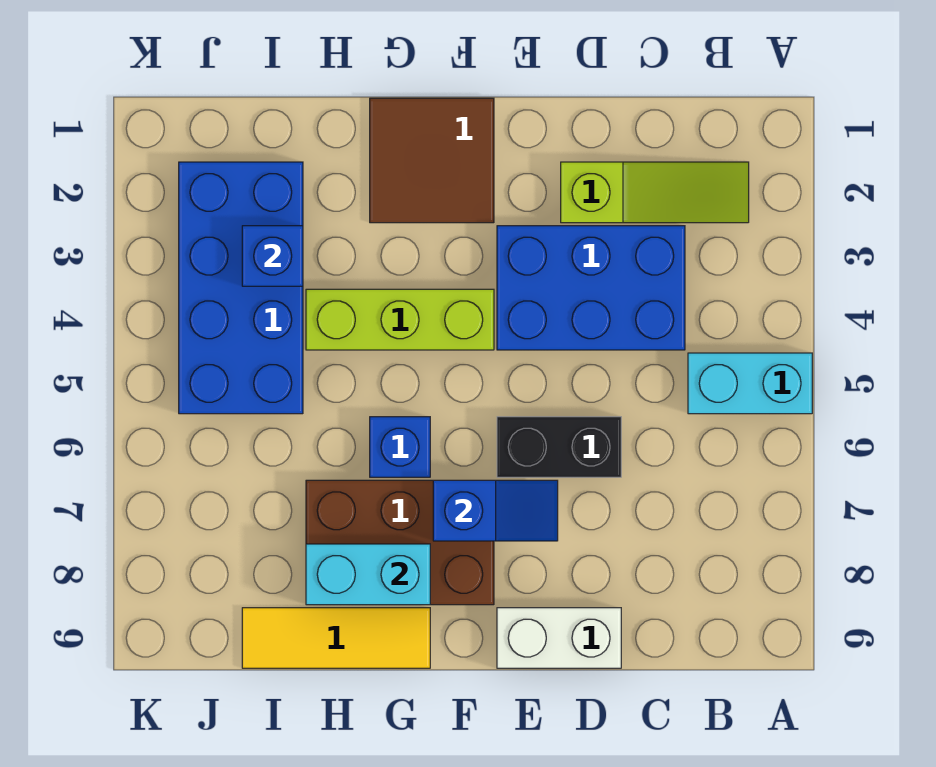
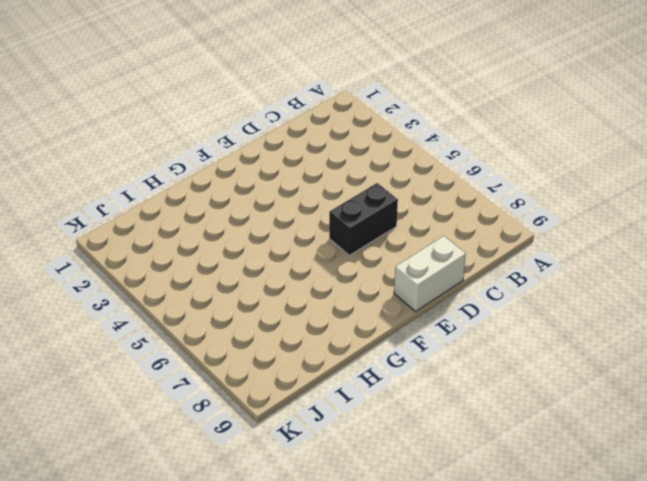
none -> cyan 1x2 brick [688,353,812,414]
none -> lime 1x3 slope [561,162,749,223]
none -> blue 2x3 brick [497,226,685,350]

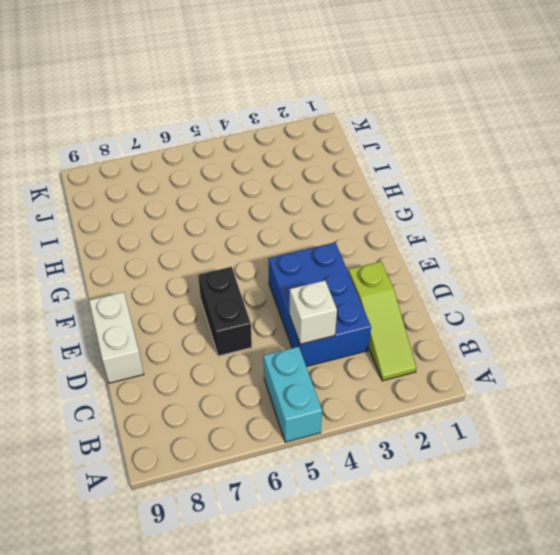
white 1x1 brick [289,281,337,344] -> none
none -> brown 2x2 tile [370,98,494,223]
none -> lime 1x3 brick [306,289,494,350]
none -> brown 2x3 brick [306,480,494,605]

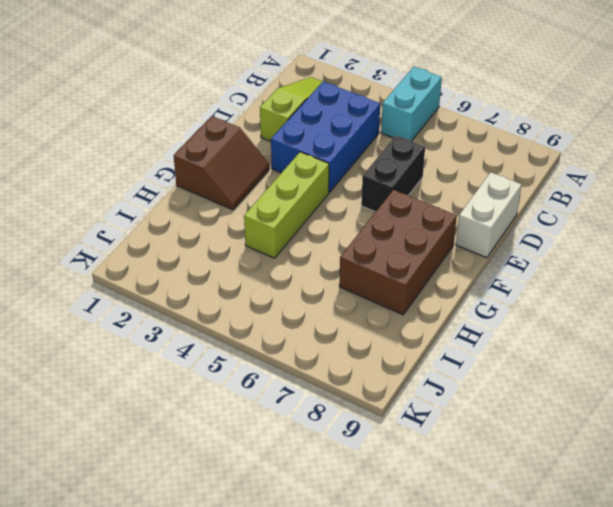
brown 2x2 slope [174,116,269,210] -> brown 2x2 tile [370,98,494,223]
none -> blue 1x1 brick [370,417,430,477]
none -> yellow 1x3 tile [242,608,430,668]
none -> blue 2x4 brick [179,162,303,414]

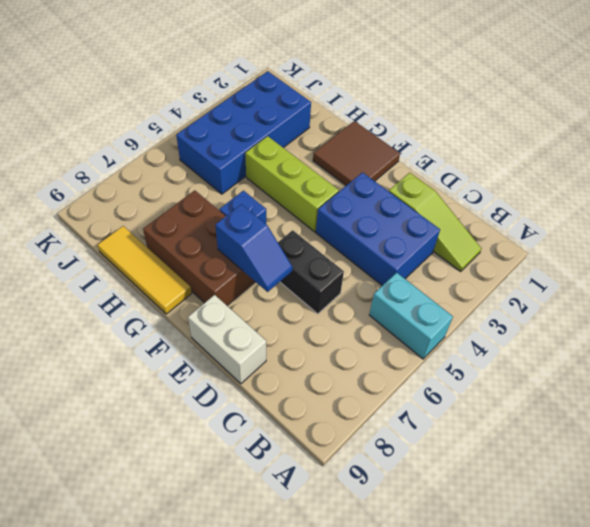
none -> cyan 1x2 brick [306,544,430,605]
none -> blue 1x1 brick [242,226,303,286]

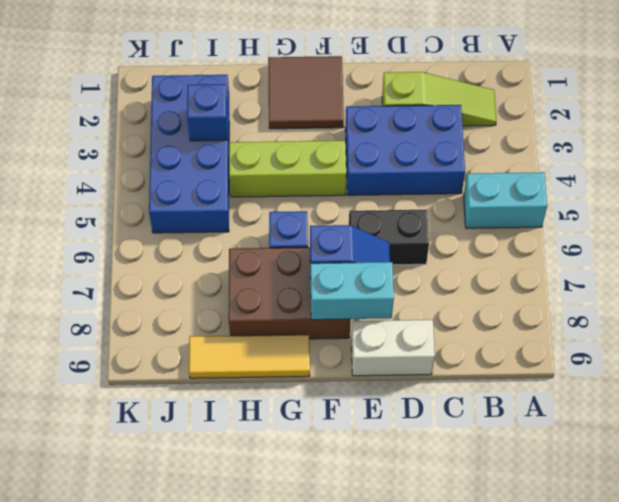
cyan 1x2 brick [311,262,394,320] -> cyan 1x2 brick moved to [306,544,430,605]

